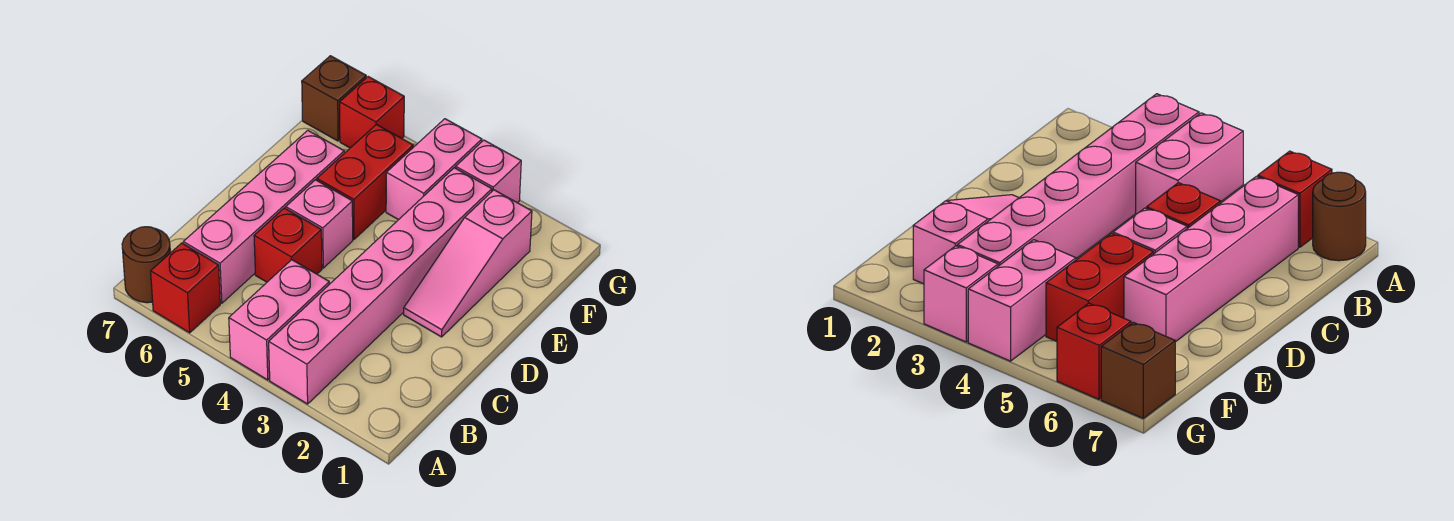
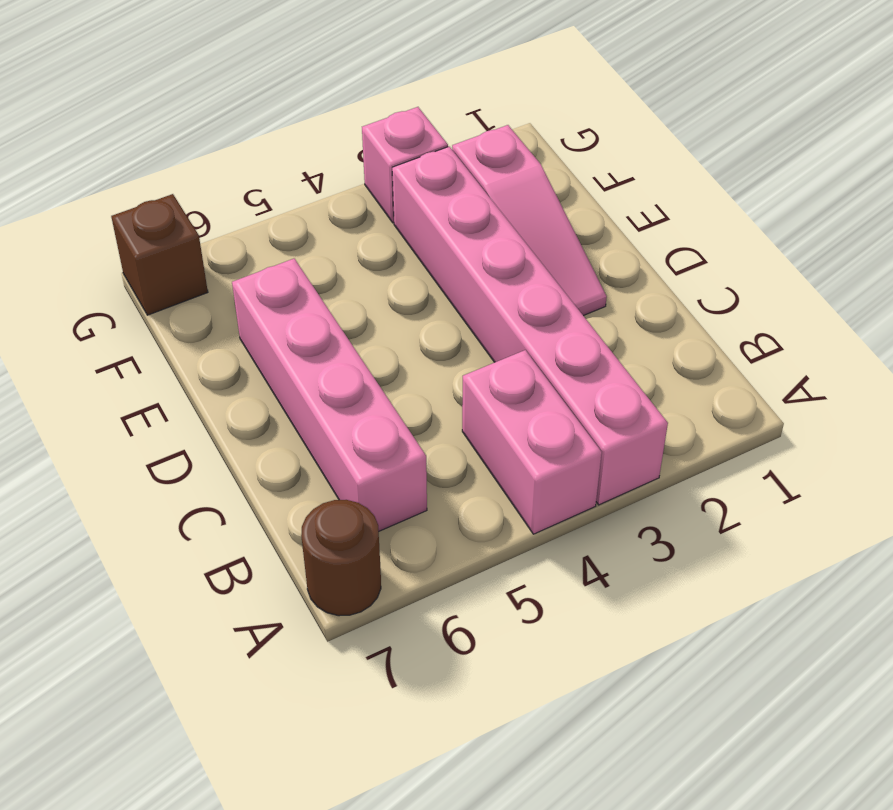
none -> red 1x1 brick [151,243,220,333]
none -> red 1x1 brick [254,208,322,282]
none -> pink 1x1 brick [286,180,353,268]

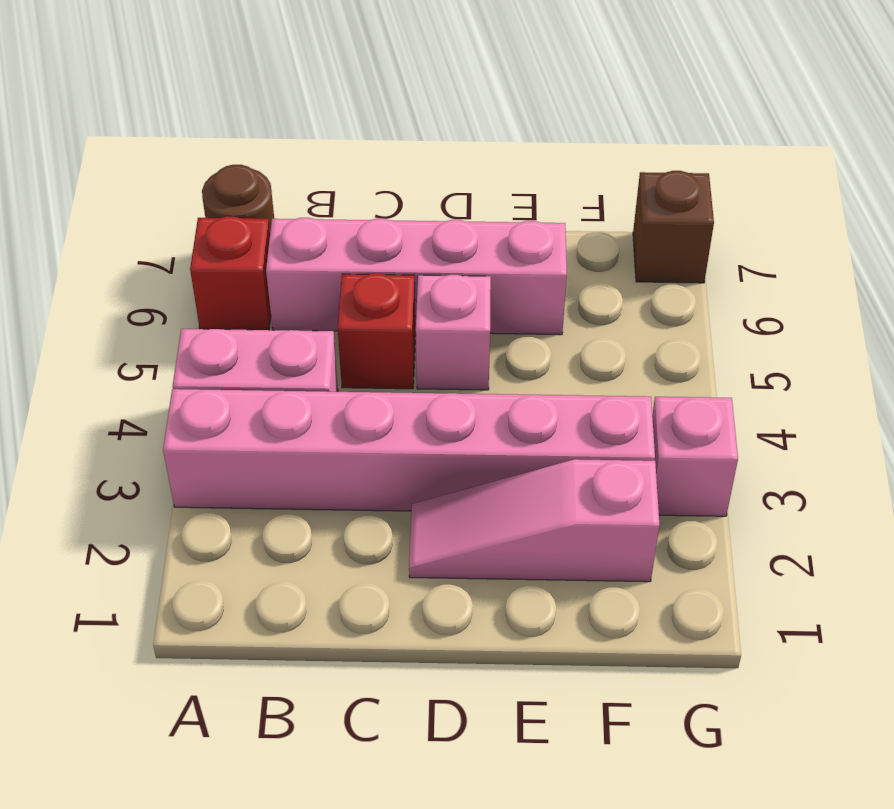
none -> red 1x2 brick [317,125,413,239]
none -> pink 1x2 brick [386,119,482,220]
none -> red 1x1 brick [340,77,404,148]

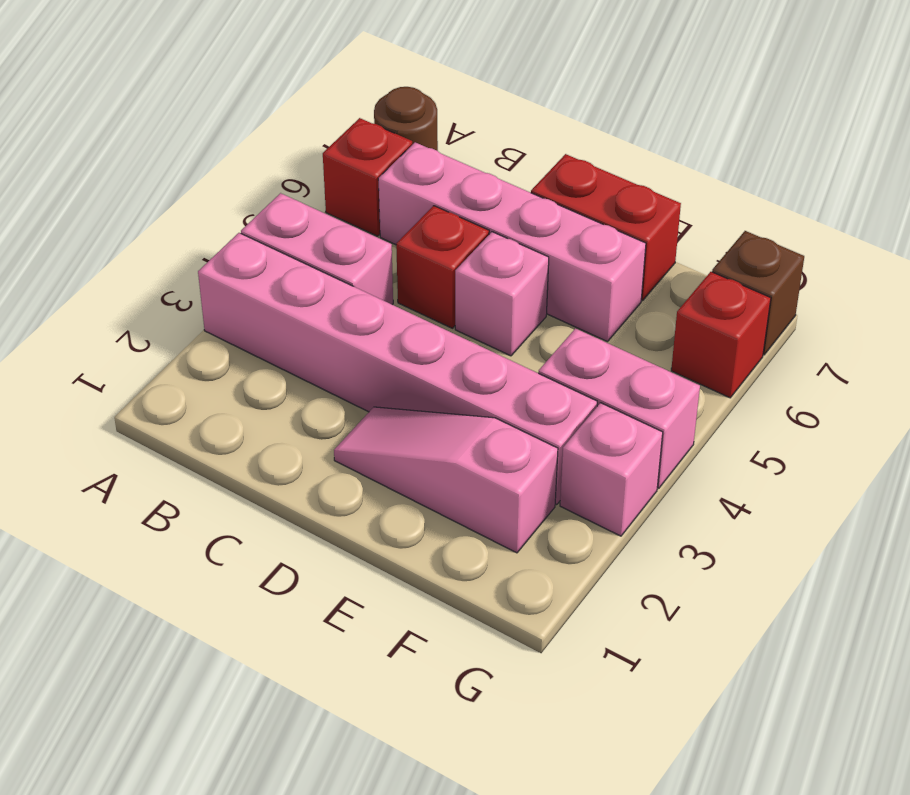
red 1x2 brick [531,154,681,300] -> red 1x2 brick moved to [317,125,413,239]

